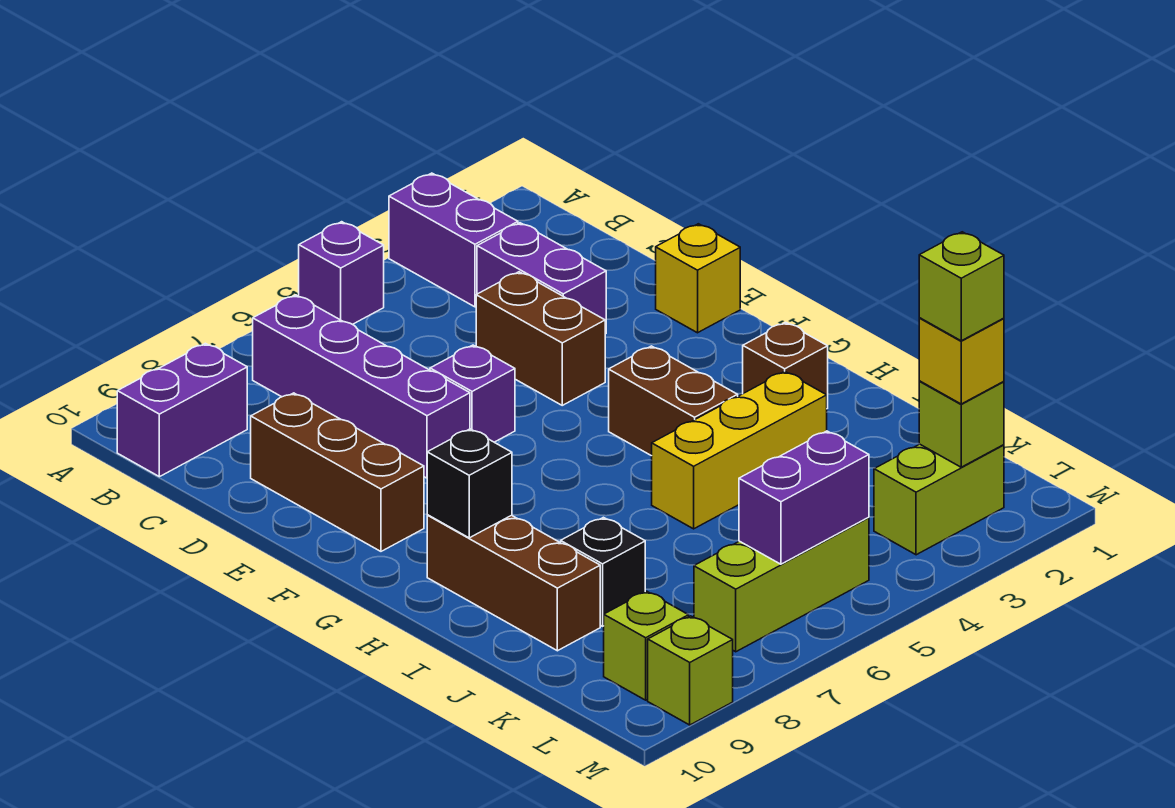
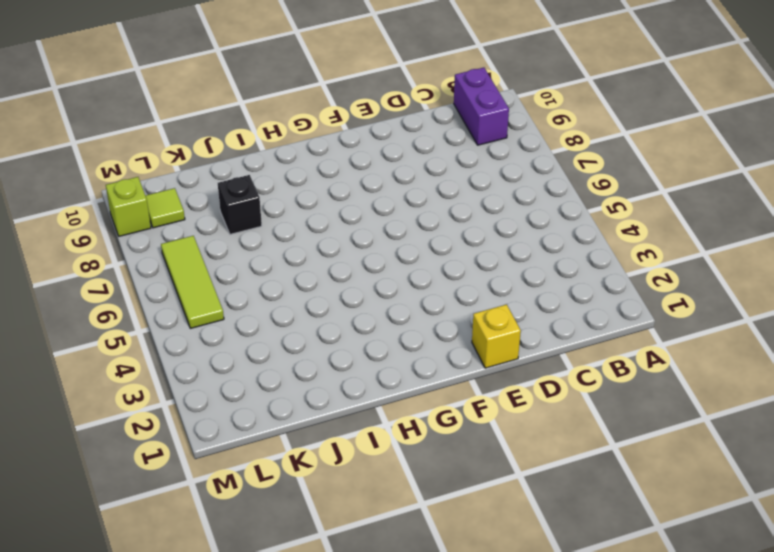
lime 1x3 tile [161,236,224,328] -> lime 1x3 brick [694,518,869,652]
lime 1x1 tile [145,188,185,228] -> lime 1x1 brick [604,591,689,700]
none -> purple 1x2 brick [389,173,518,307]
none -> purple 1x1 brick [299,222,384,324]
none -> purple 1x4 brick [253,295,470,478]

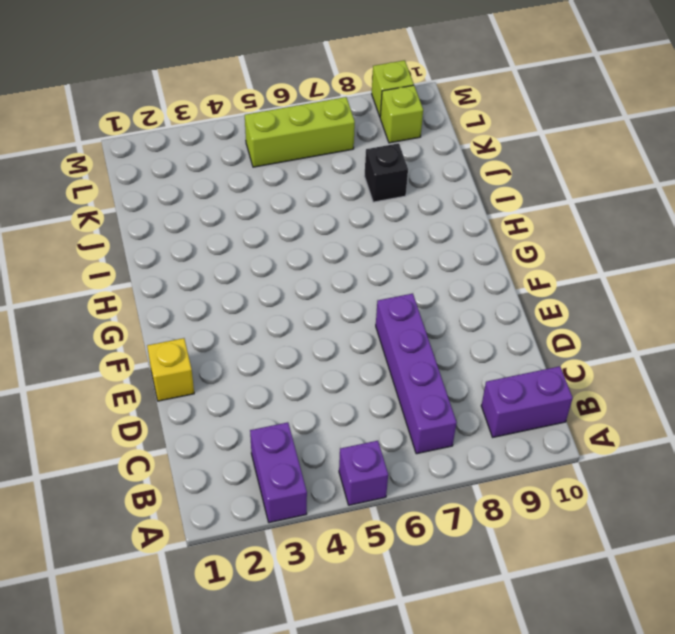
none -> purple 1x2 brick [477,223,606,334]
none -> brown 1x2 brick [476,272,605,405]
none -> brown 1x3 brick [251,393,424,551]

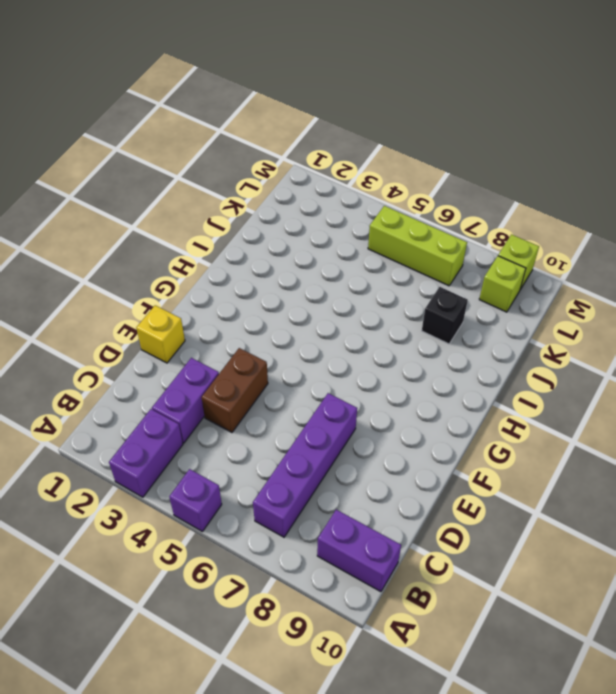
none -> brown 1x3 brick [251,393,424,551]
none -> purple 1x1 brick [430,345,515,442]
none -> brown 1x2 brick [609,346,738,456]

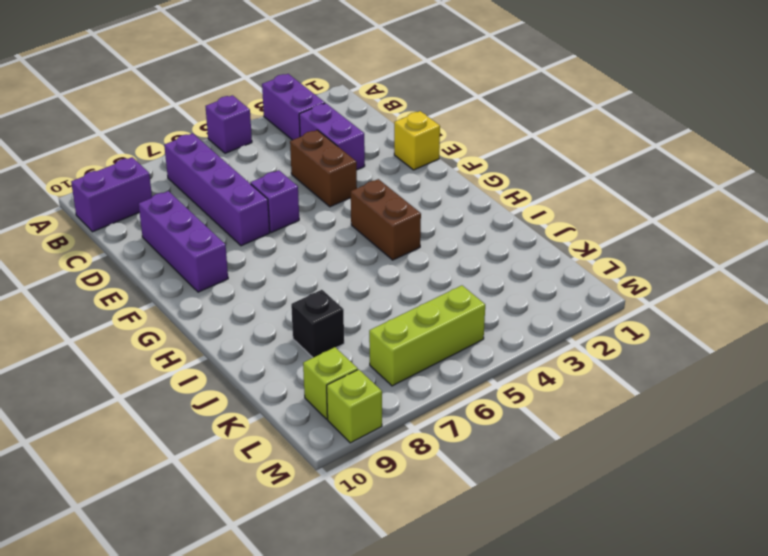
purple 1x3 brick [139,191,228,292] -> brown 1x3 brick [251,393,424,551]
none -> brown 1x1 brick [743,322,828,408]
none -> brown 1x3 brick [427,515,600,651]
none -> yellow 1x3 brick [652,371,827,529]

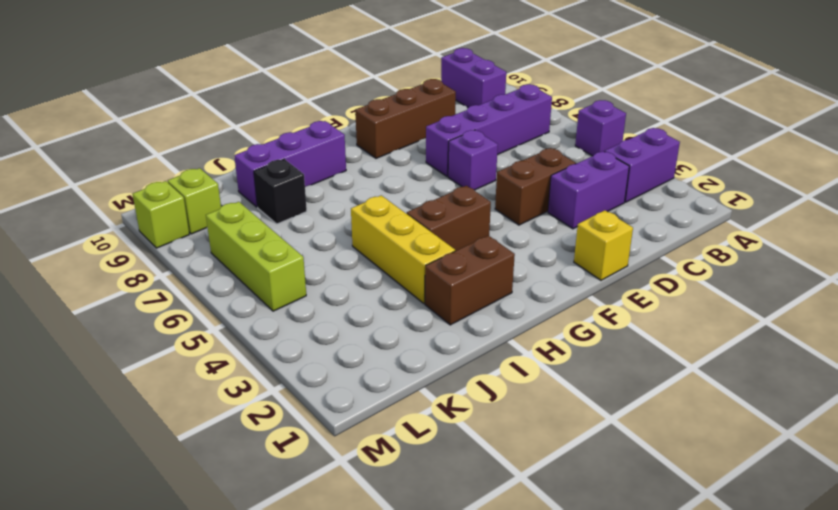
brown 1x2 brick [425,235,515,325] -> brown 1x1 brick [743,322,828,408]
purple 1x3 brick [234,121,346,207] -> brown 1x3 brick [427,515,600,651]
none -> lime 1x2 brick [874,444,1004,555]
none -> black 1x1 brick [427,429,512,538]
none -> lime 1x1 brick [919,381,1004,467]

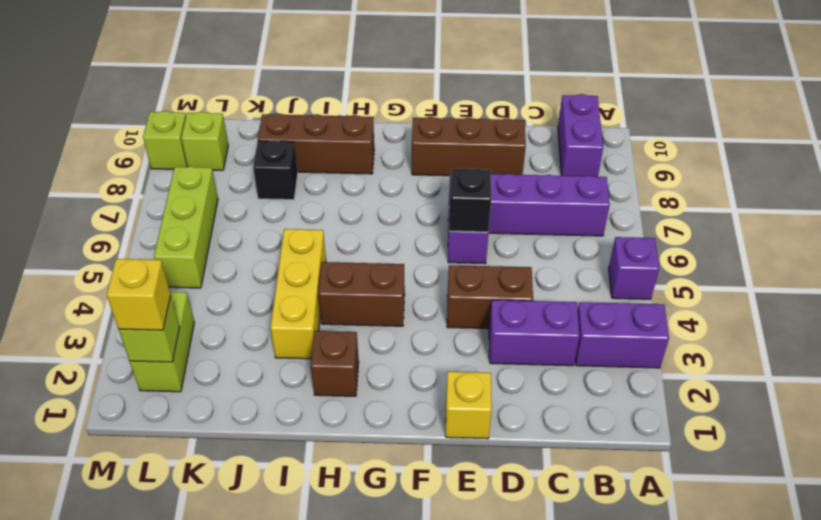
black 1x1 brick [449,168,491,232] -> black 1x1 brick moved to [427,429,512,538]
none -> purple 1x2 brick [739,431,869,564]
none -> lime 1x1 brick [919,232,1004,341]

